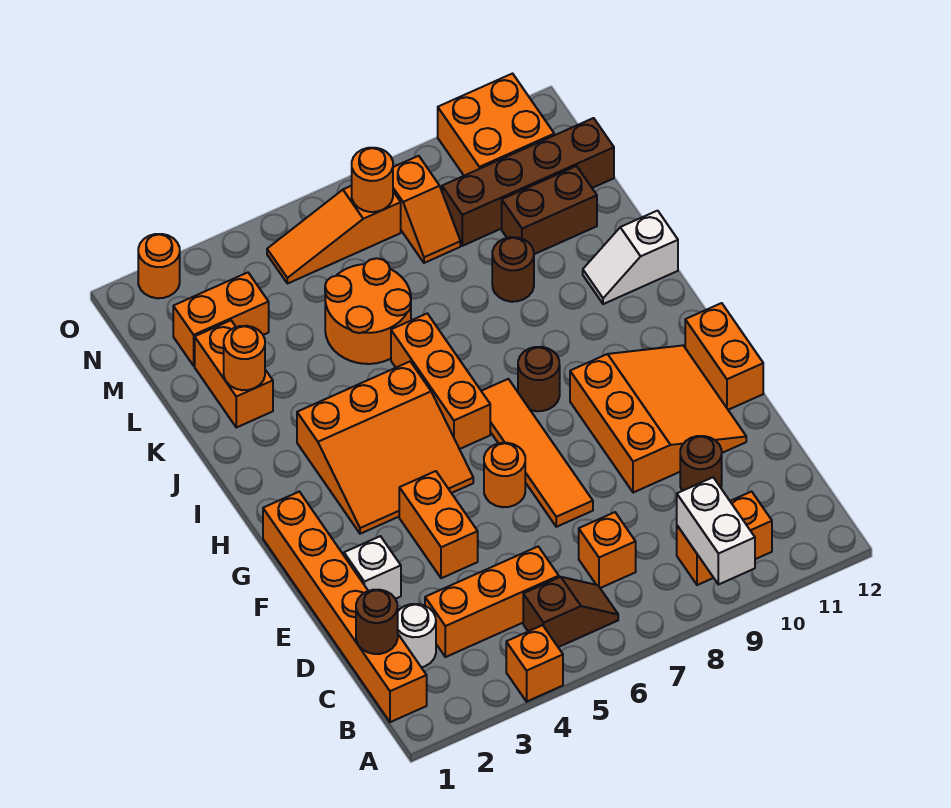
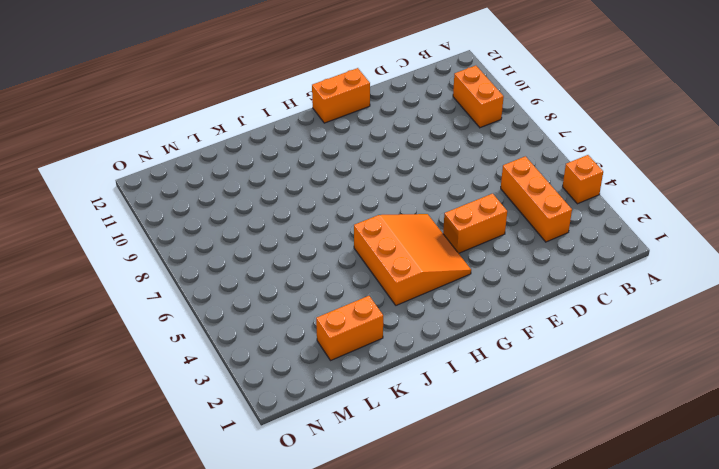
none -> orange 1x6 brick [263,492,427,722]
none -> brown 1x2 slope [523,577,618,647]
none -> white 1x1 round brick [398,604,436,667]
none -> orange 1x1 brick [579,512,636,588]

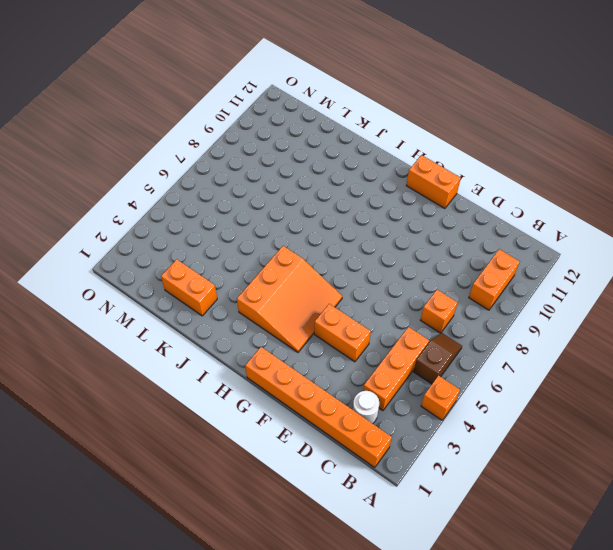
none -> brown 1x1 round brick [680,436,722,491]
none -> white 1x1 brick [344,536,401,599]
none -> orange 1x4 tile [482,379,593,527]
none -> orange 3x3 slope [570,345,746,493]

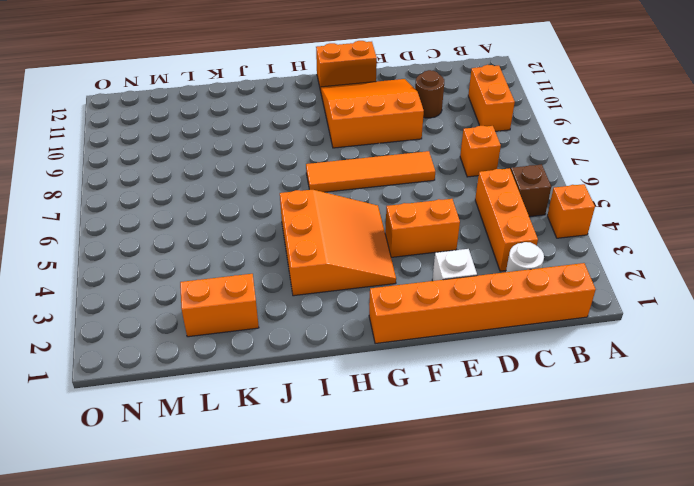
none -> orange 1x1 round brick [484,443,525,507]
none -> orange 1x3 brick [391,314,490,449]
none -> brown 1x1 round brick [518,347,560,411]
none -> white 1x2 slope [583,211,678,304]

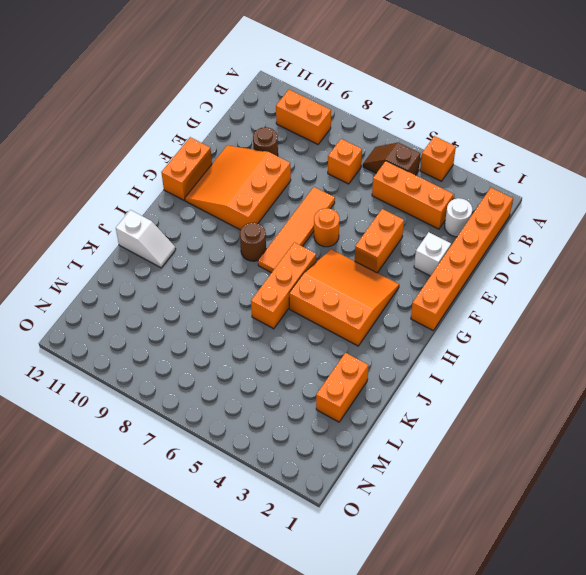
none -> orange 2x2 round brick [325,258,411,364]
none -> brown 1x1 round brick [492,237,534,302]
none -> brown 1x2 brick [502,166,597,254]
none -> orange 1x2 brick [173,273,269,366]

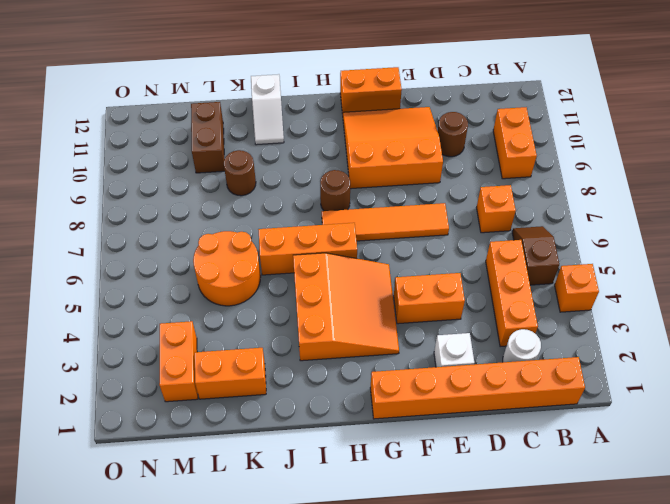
none -> orange 1x1 round brick [484,443,525,507]
none -> orange 1x2 slope [393,156,460,263]
none -> brown 1x4 brick [442,118,614,246]
none -> orange 1x3 slope [267,186,401,284]

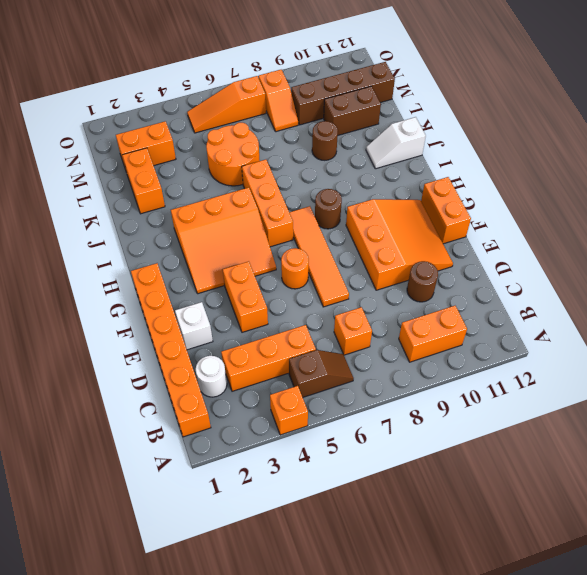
none -> orange 2x2 brick [438,74,554,176]
none -> orange 1x1 round brick [138,234,180,298]
none -> white 1x2 brick [677,478,755,585]
none -> brown 1x1 round brick [356,590,398,654]

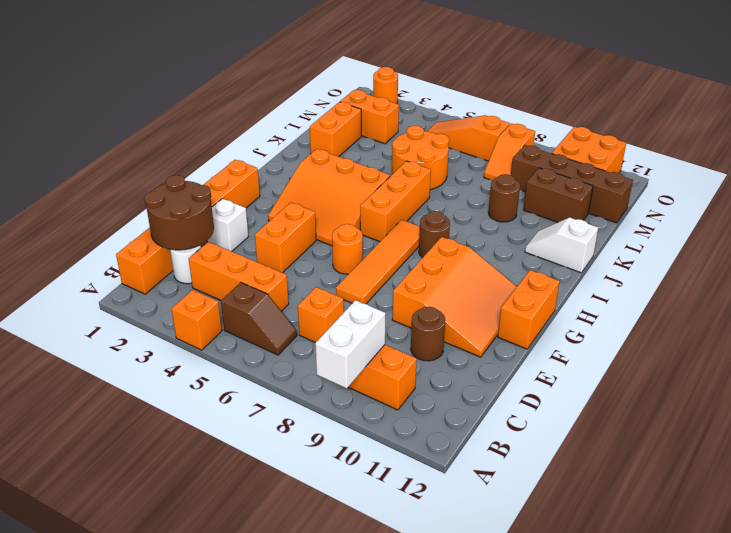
brown 2x2 round brick [144,175,214,250] -> brown 1x1 round brick [356,590,398,654]
none -> orange 1x1 round brick [224,326,265,390]
none -> orange 1x1 round brick [352,148,393,212]

